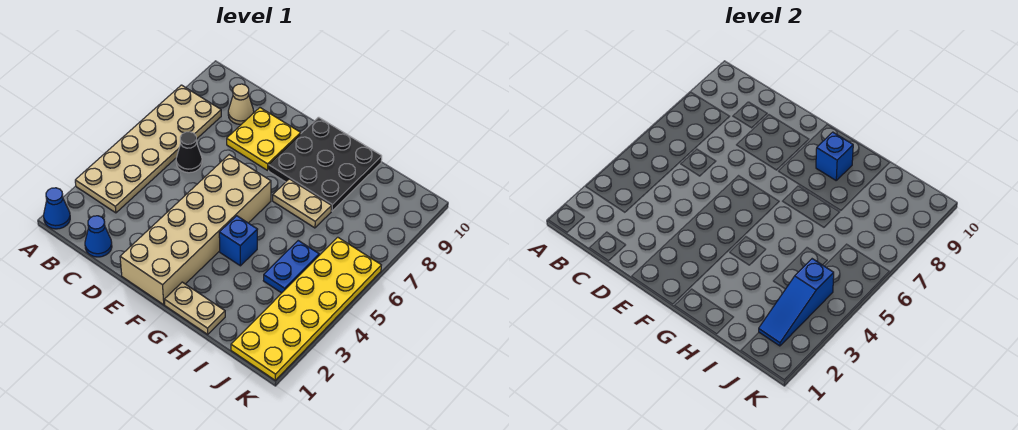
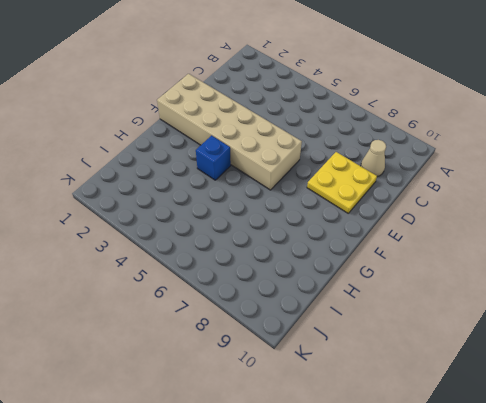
none -> blue 1x1 cone [44,188,70,229]
none -> tan 2x6 plate [75,85,221,213]
none -> blue 1x1 cone [85,216,112,257]

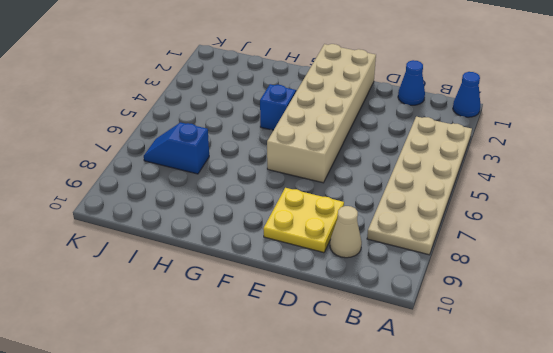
blue 1x2 slope [144,122,209,174] -> none
none -> black 1x1 cone [176,132,202,173]
none -> black 3x3 plate [269,117,382,211]
none -> tan 1x2 plate [164,282,225,334]

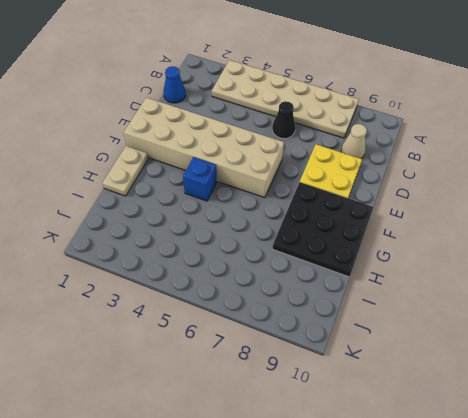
none -> blue 1x1 cone [44,188,70,229]
none -> tan 1x2 plate [273,179,332,228]
none -> blue 1x2 plate [263,241,319,293]

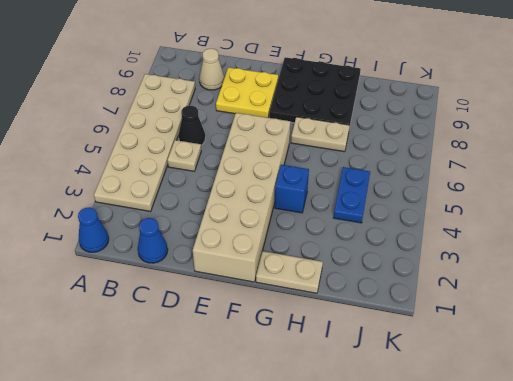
tan 1x1 plate [167,140,201,171] -> none
none -> yellow 2x6 plate [231,237,381,380]
none -> blue 1x1 brick [816,132,853,180]
none -> blue 1x3 slope [759,259,834,346]

